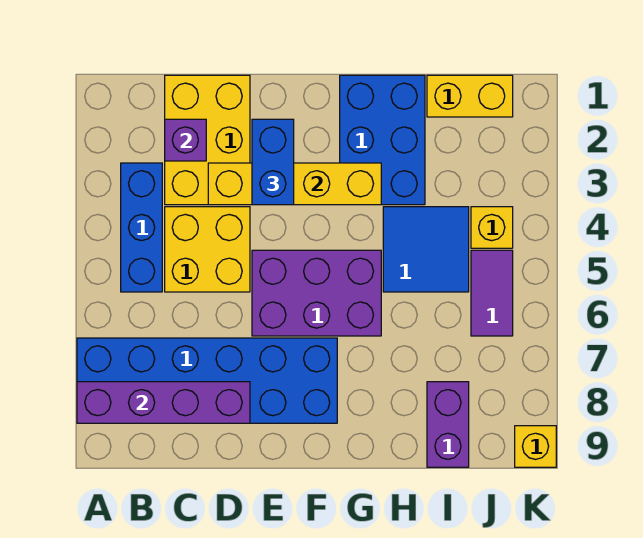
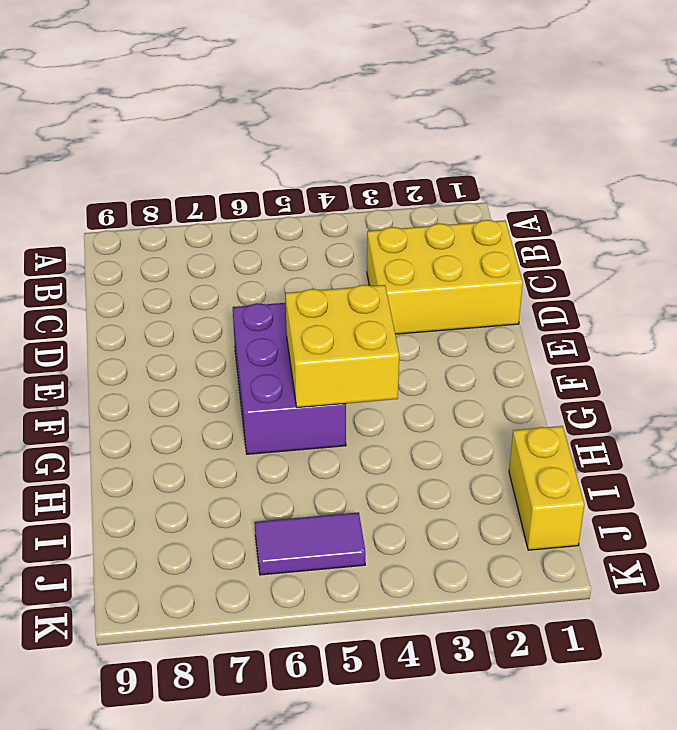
yellow 2x2 brick [285,285,399,408] -> yellow 2x2 brick moved to [165,207,250,292]
none -> blue 2x6 brick [77,338,337,423]
none -> blue 1x3 brick [121,163,162,292]
none -> blue 2x3 brick [340,75,425,205]

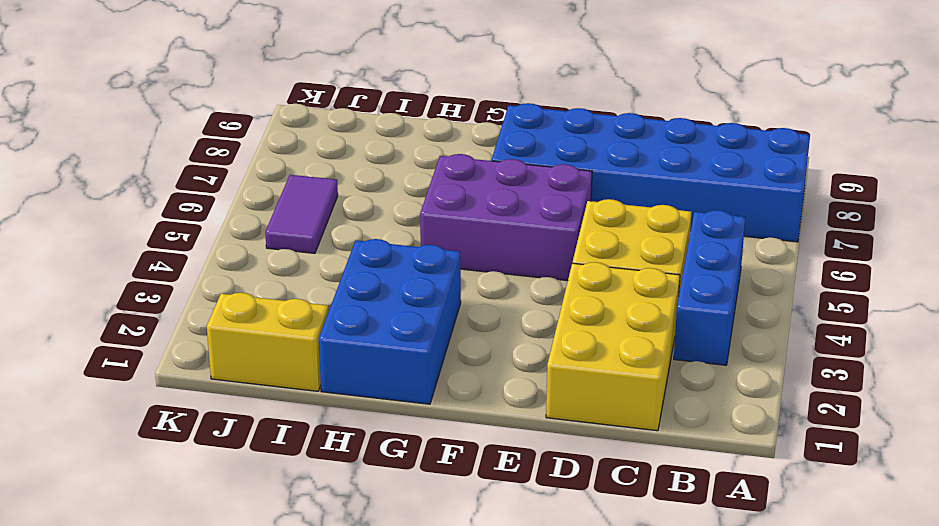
none -> blue 2x2 tile [383,207,469,292]
none -> purple 1x2 brick [427,382,469,467]
none -> yellow 1x1 brick [471,207,513,248]

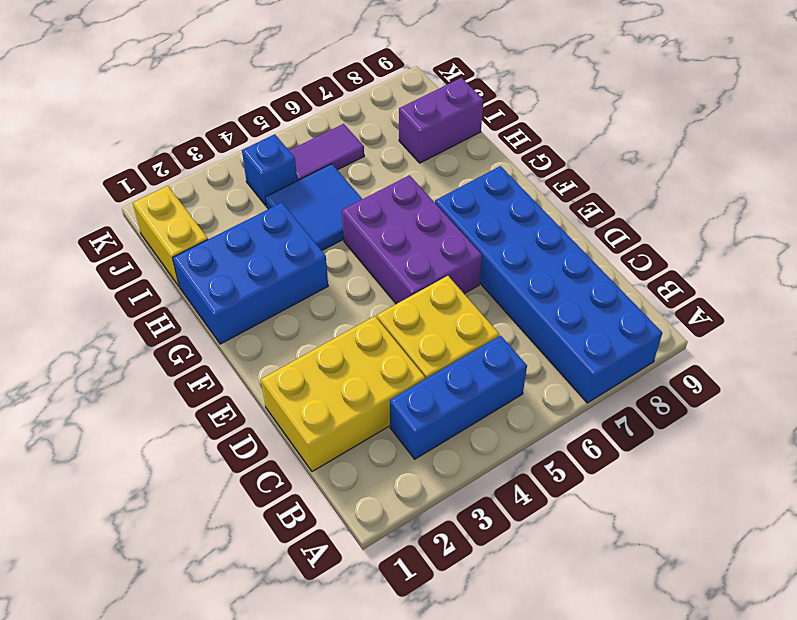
blue 1x1 brick [242,134,297,205] -> yellow 1x1 brick [471,207,513,248]
none -> yellow 1x1 brick [515,426,556,467]
none -> purple 1x4 brick [77,382,250,423]
none -> purple 1x1 brick [165,119,206,161]

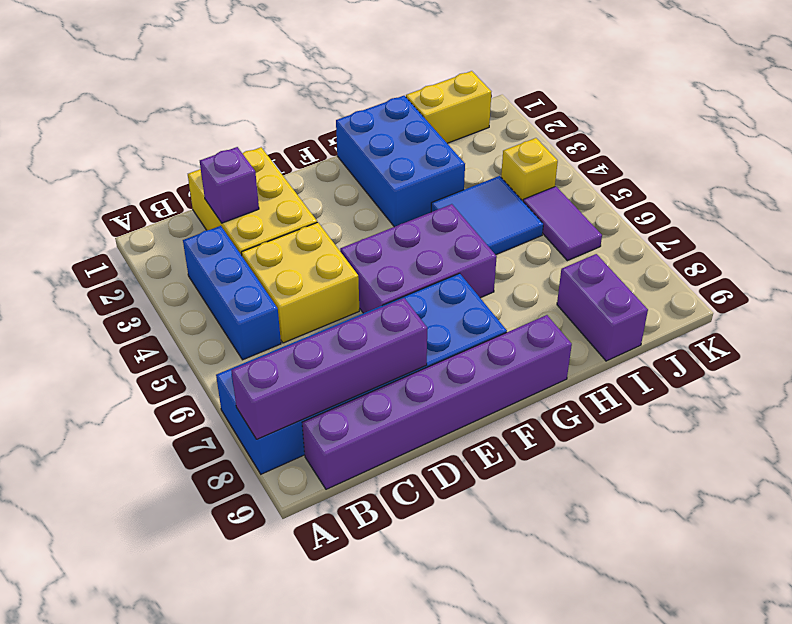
purple 1x6 brick [302,315,572,489] -> none
none -> yellow 1x1 brick [515,426,556,467]
none -> yellow 1x4 brick [208,163,381,205]
none -> blue 1x2 brick [252,119,294,205]

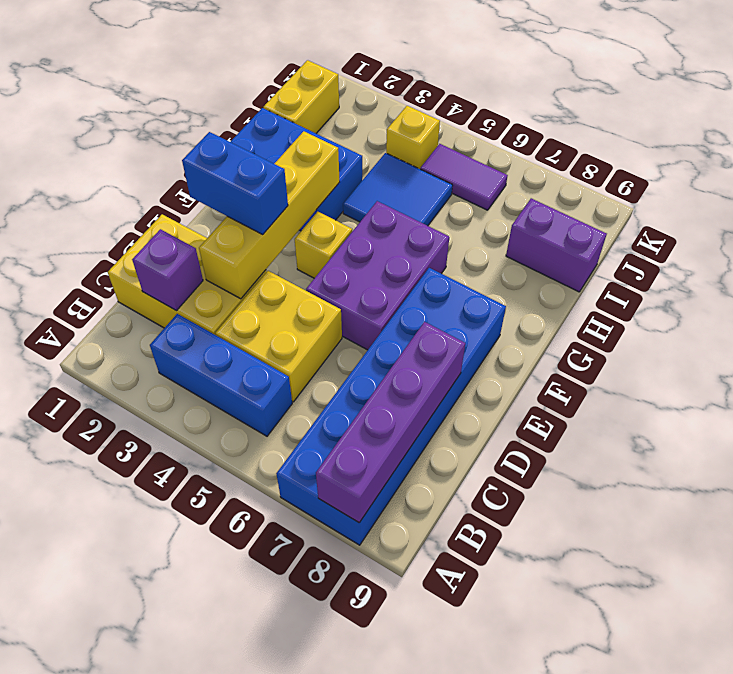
yellow 1x1 brick [295,212,352,278] -> yellow 1x1 brick moved to [515,426,556,467]

